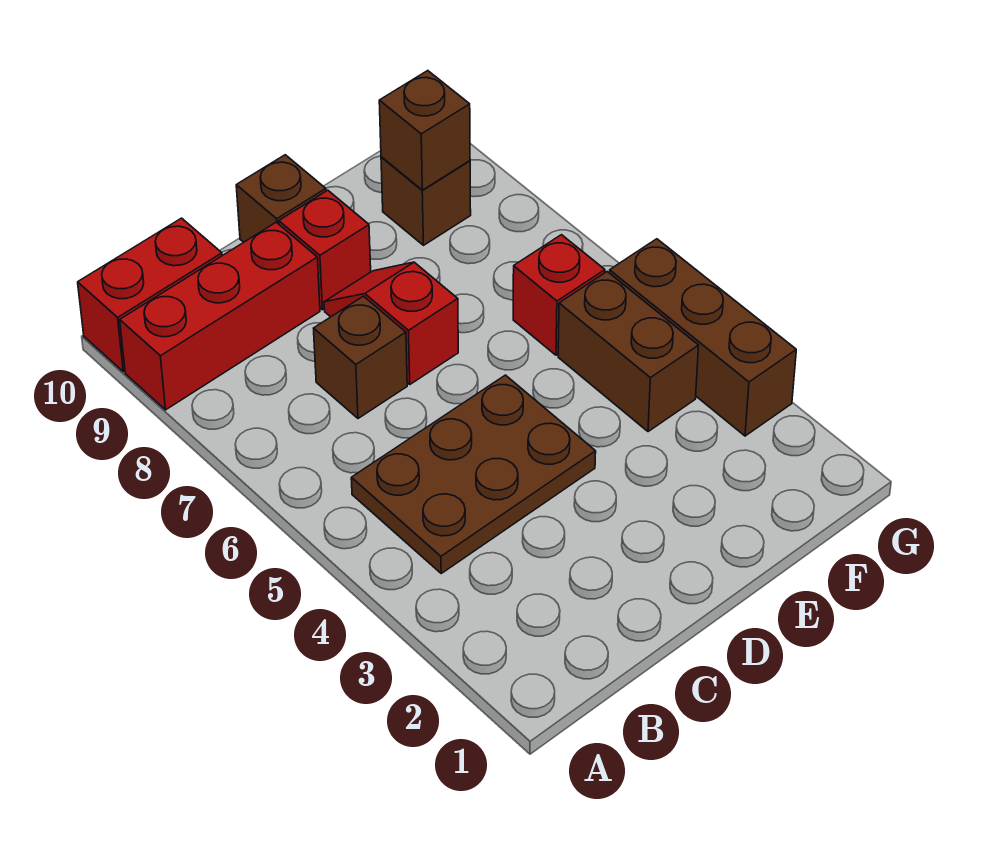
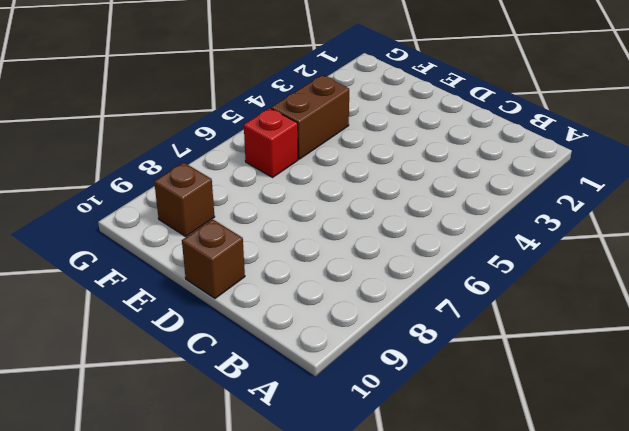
none -> red 1x3 brick [120,222,320,410]
none -> red 1x2 brick [78,218,222,372]
none -> brown 2x3 plate [351,375,596,573]

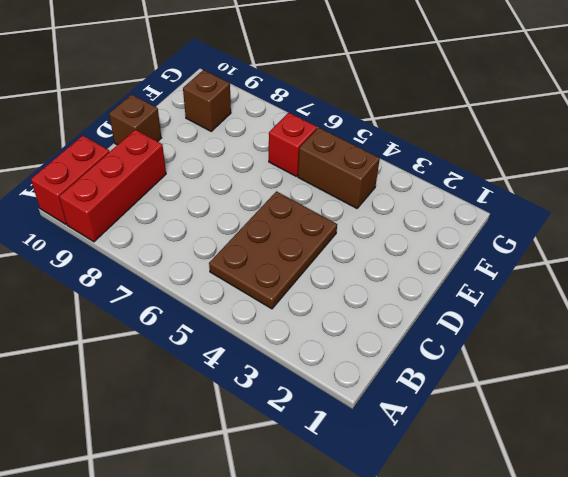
none -> brown 1x1 brick [314,296,407,418]
none -> red 1x2 slope [324,262,458,384]
none -> red 1x1 brick [279,190,371,310]

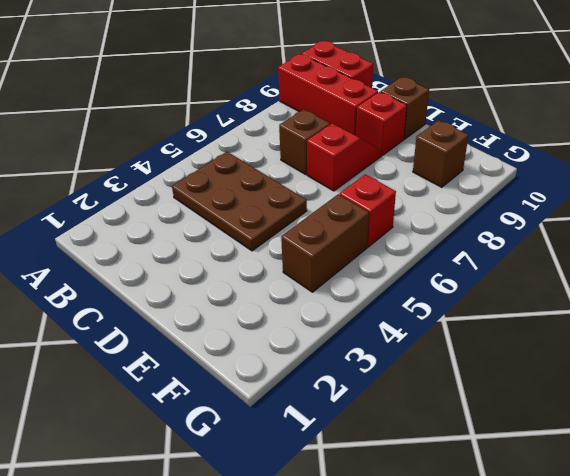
none -> brown 1x3 brick [609,239,796,436]
none -> brown 1x1 brick [379,71,470,190]

